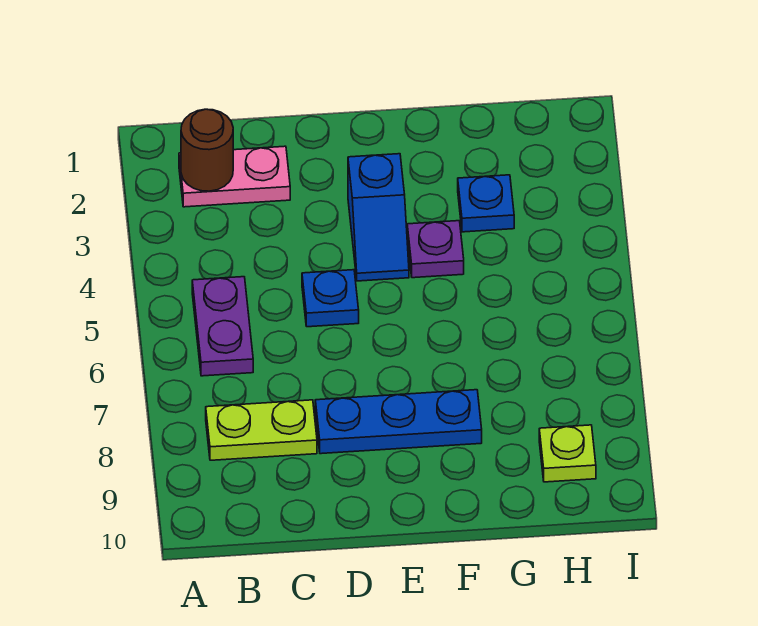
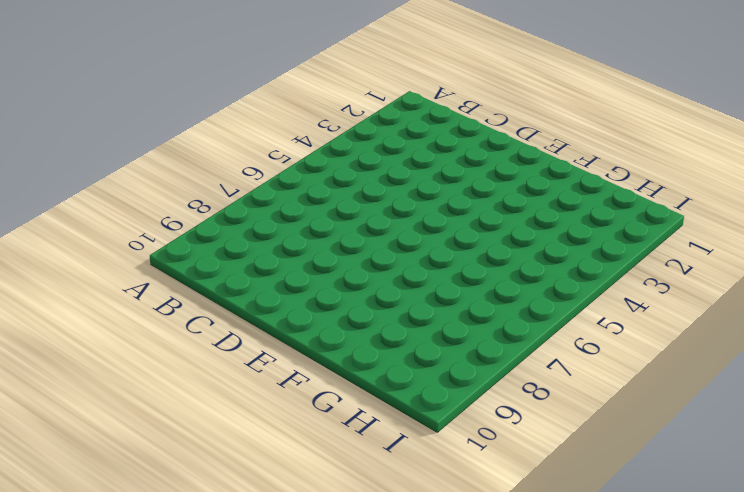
none -> pink 1x2 plate [179,146,290,207]
none -> purple 1x2 plate [192,277,253,376]

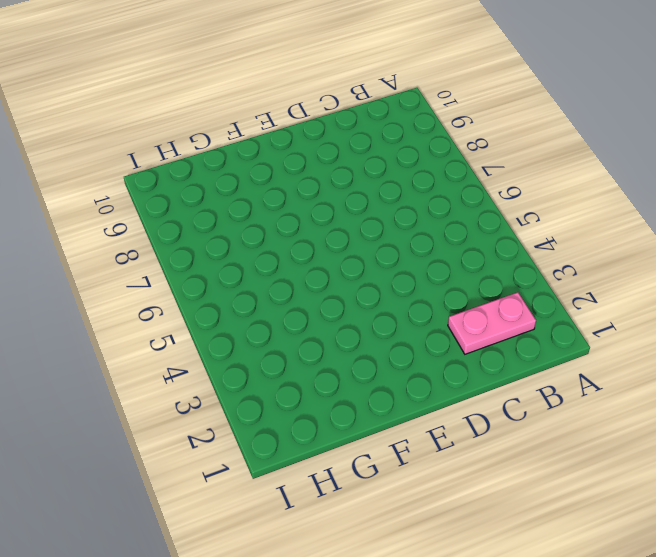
none -> purple 1x2 plate [192,277,253,376]
none -> lime 1x2 plate [206,400,317,460]

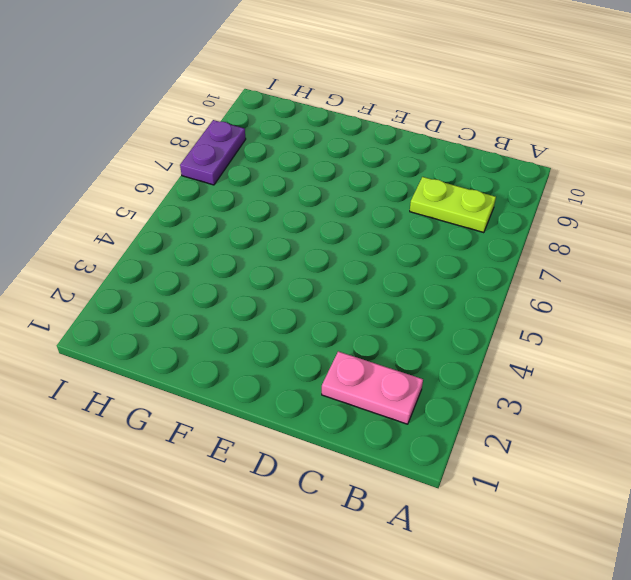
purple 1x2 plate [180,120,246,185] -> purple 1x2 plate moved to [192,277,253,376]
none -> blue 1x1 plate [302,270,359,327]
none -> blue 1x3 plate [315,390,482,454]

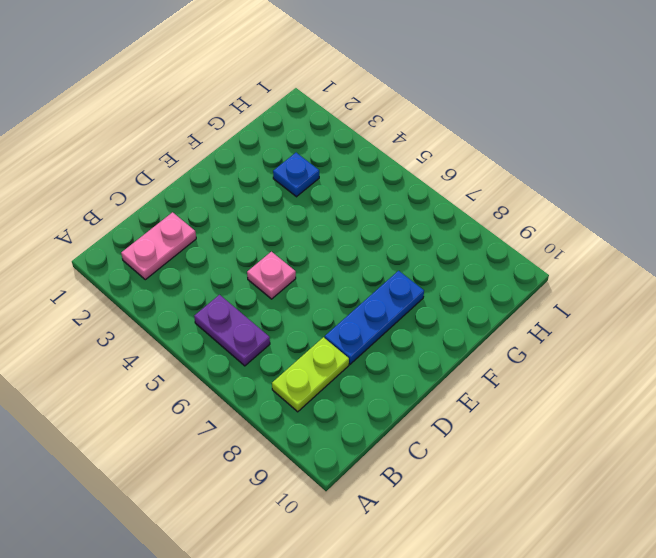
pink 1x1 plate [247,252,296,299] -> blue 1x1 plate [302,270,359,327]
none -> blue 1x2 slope [348,154,409,281]
none -> purple 1x1 plate [407,221,464,278]

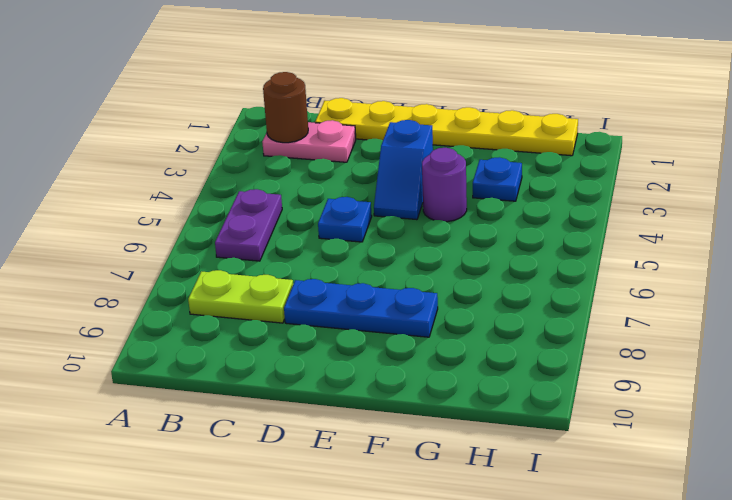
yellow 1x6 plate [315,98,578,156] -> none
purple 1x1 round brick [422,148,467,222] -> purple 1x1 plate [407,221,464,278]
none -> lime 1x1 plate [539,425,596,482]

